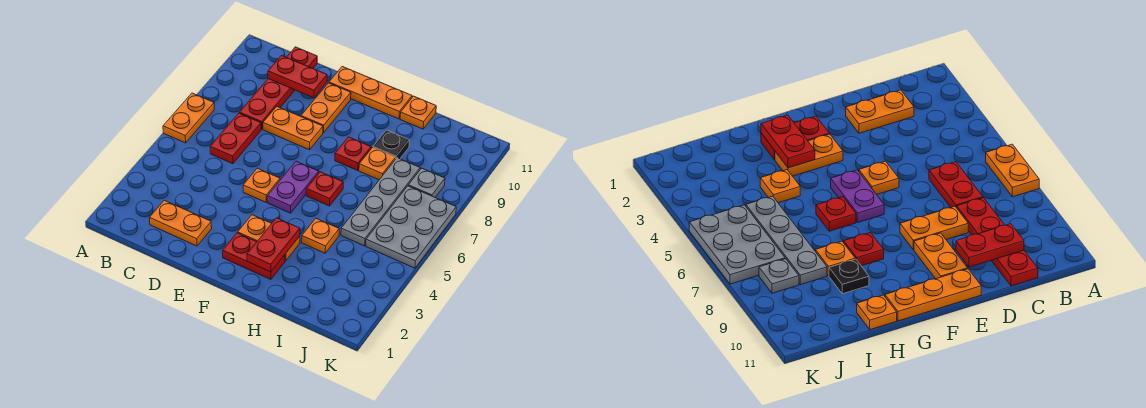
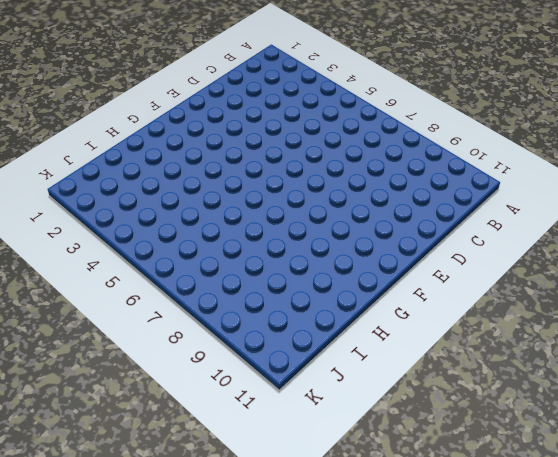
none -> orange 1x2 plate [163,93,214,143]
none -> orange 1x2 plate [150,200,212,246]
none -> red 1x2 plate [210,113,261,164]

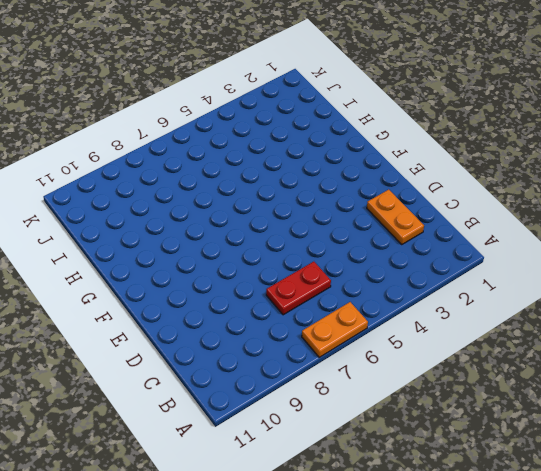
none -> red 1x4 plate [239,47,317,129]
none -> orange 1x2 plate [263,107,323,150]
none -> orange 1x1 plate [243,168,280,202]

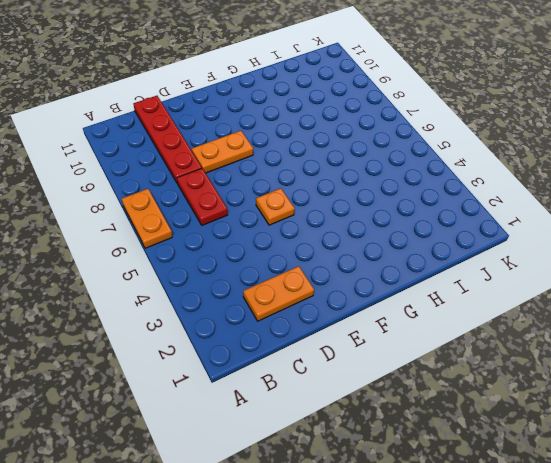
none -> orange 1x2 plate [301,83,351,133]
none -> orange 1x3 plate [329,67,412,119]
none -> red 1x2 plate [223,233,285,279]

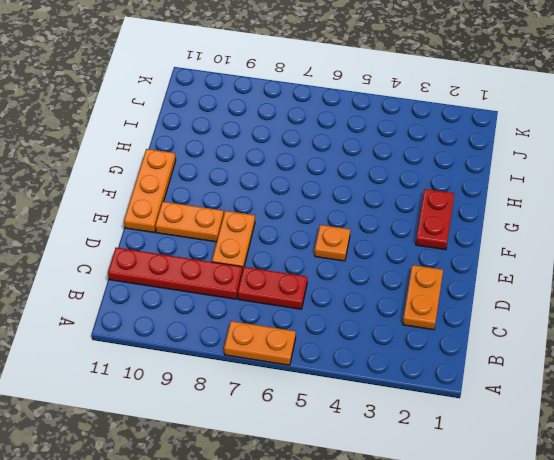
none -> orange 1x2 plate [238,215,300,261]
none -> purple 1x2 plate [267,161,319,213]
none -> red 1x1 plate [306,172,343,206]

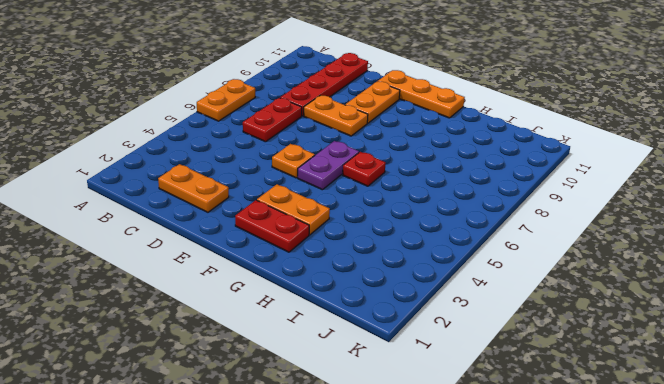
none -> red 1x1 plate [335,137,371,171]
none -> orange 1x1 plate [302,218,339,253]
none -> orange 1x1 plate [359,147,396,180]

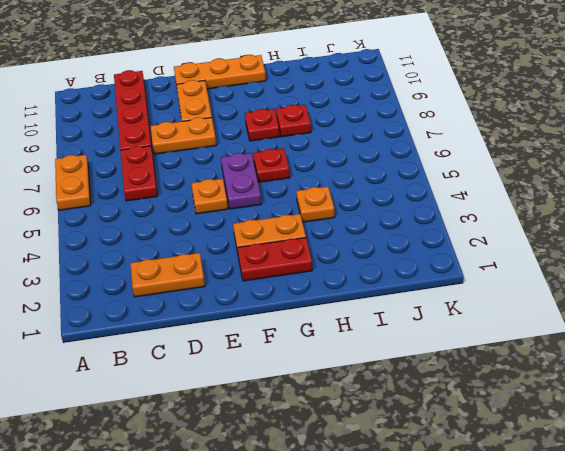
red 1x1 plate [276,105,311,137] -> orange 1x1 plate [359,147,396,180]
none -> black 1x1 plate [373,130,409,159]
none -> orange 1x1 plate [400,96,436,129]
none -> grey 1x4 plate [341,158,420,246]

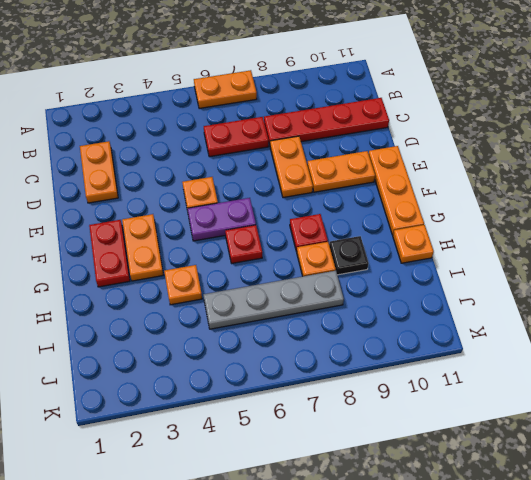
none -> grey 2x3 plate [366,186,456,268]
none -> grey 1x1 plate [408,168,445,197]
none -> red 1x2 plate [268,56,327,98]

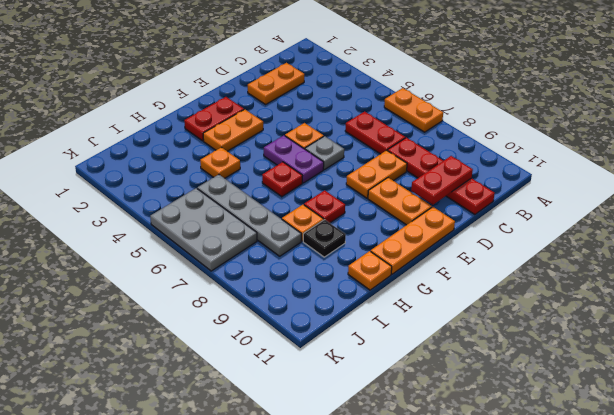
grey 1x1 plate [305,136,344,170] -> grey 1x1 plate moved to [408,168,445,197]
none -> red 1x2 plate [247,218,300,272]

